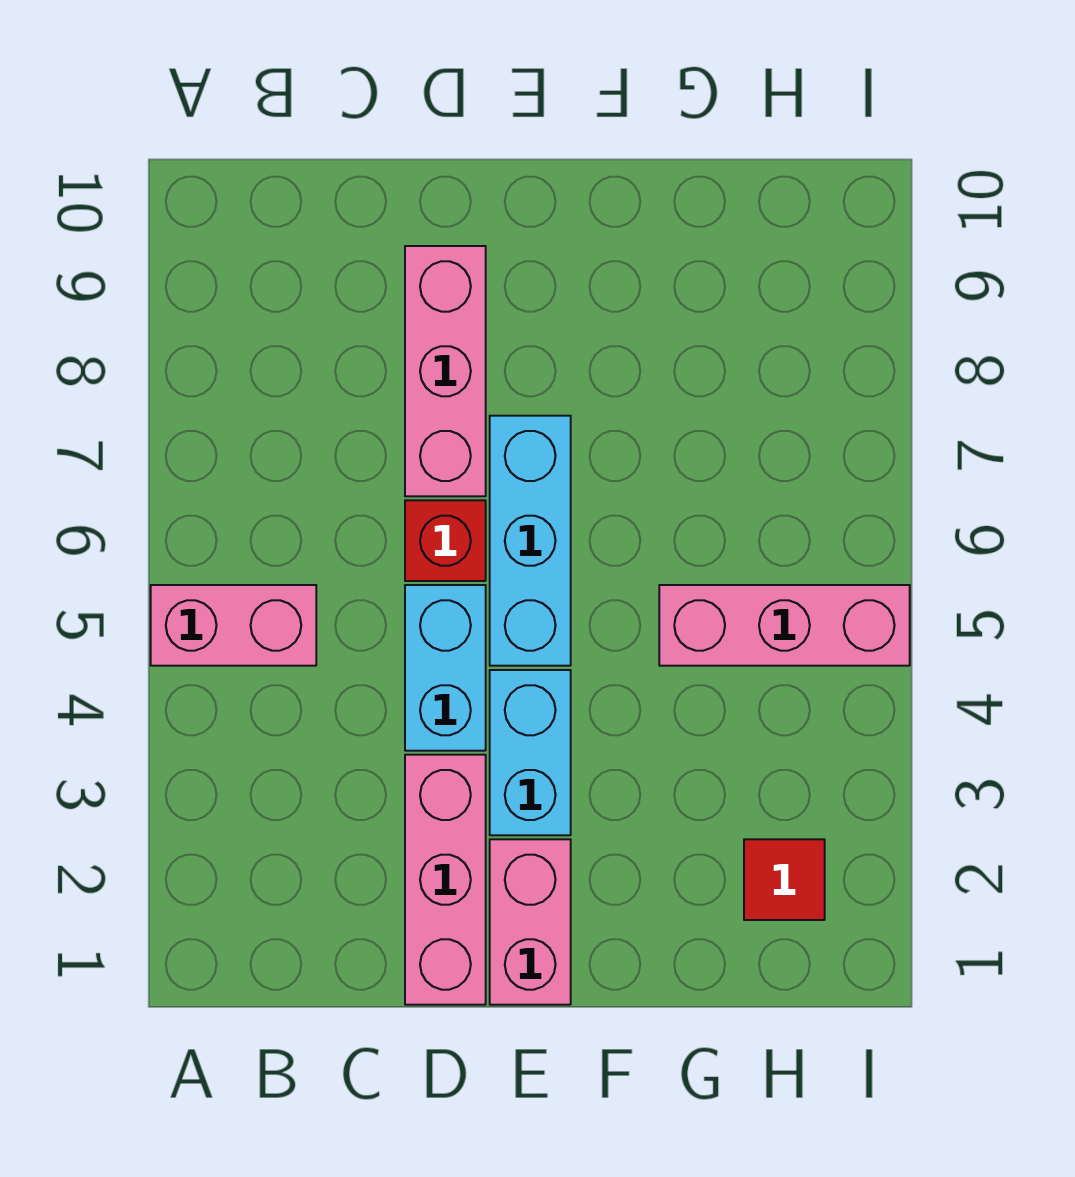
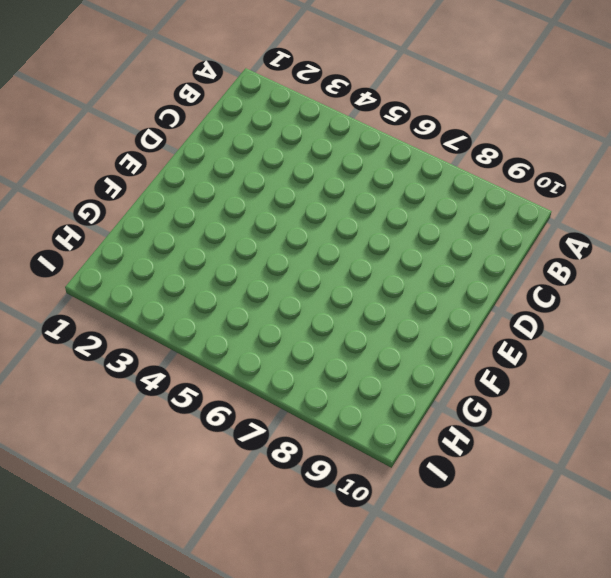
none -> pink 1x2 brick [151,585,316,666]
none -> pink 1x3 brick [405,755,486,1005]

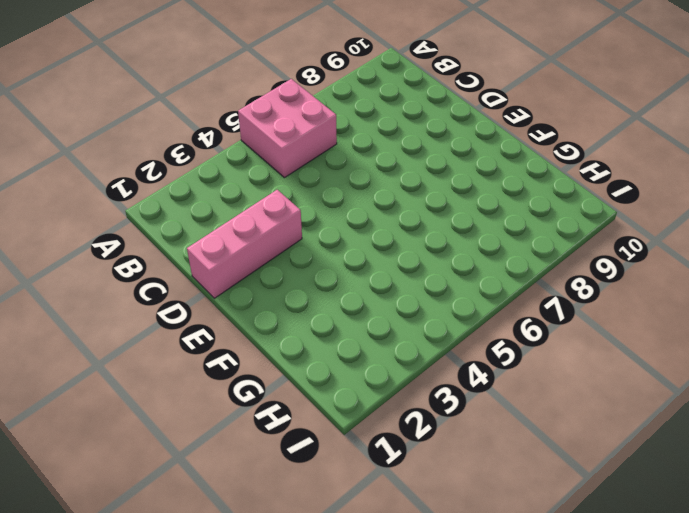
pink 2x2 brick [238,79,337,178] -> pink 1x2 brick [151,585,316,666]
none -> cyan 1x2 brick [405,585,486,751]
none -> red 1x1 brick [405,500,486,581]

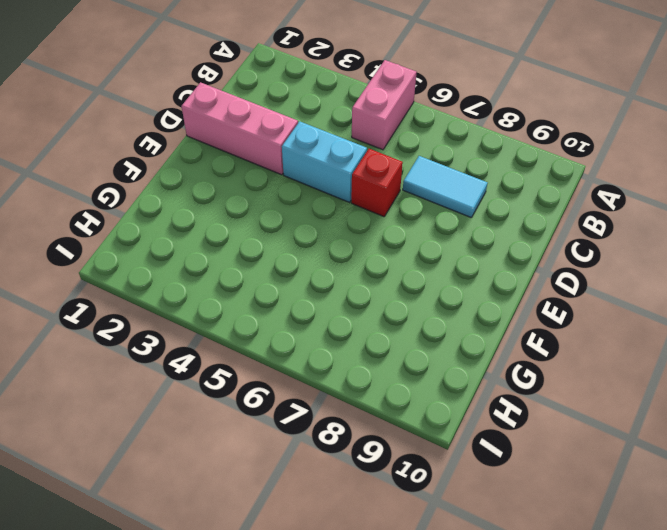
cyan 1x2 tile [403,156,488,218] -> none
none -> pink 1x3 brick [405,246,486,496]
none -> pink 1x2 brick [490,839,571,1005]

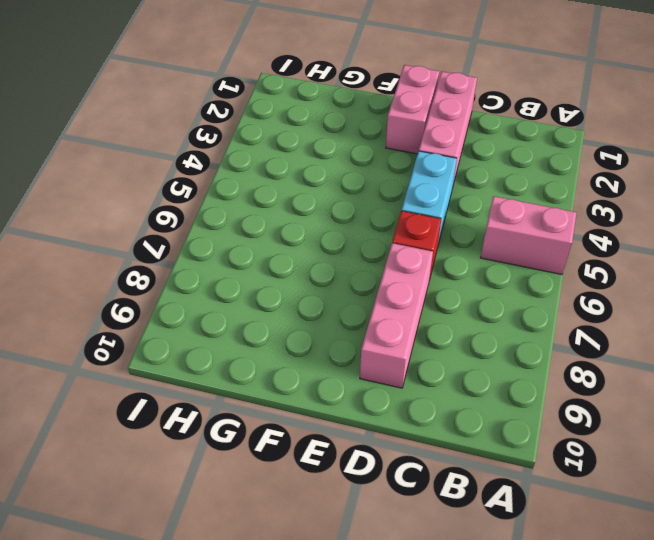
none -> cyan 1x2 brick [490,670,571,835]
none -> cyan 1x3 brick [490,416,571,666]

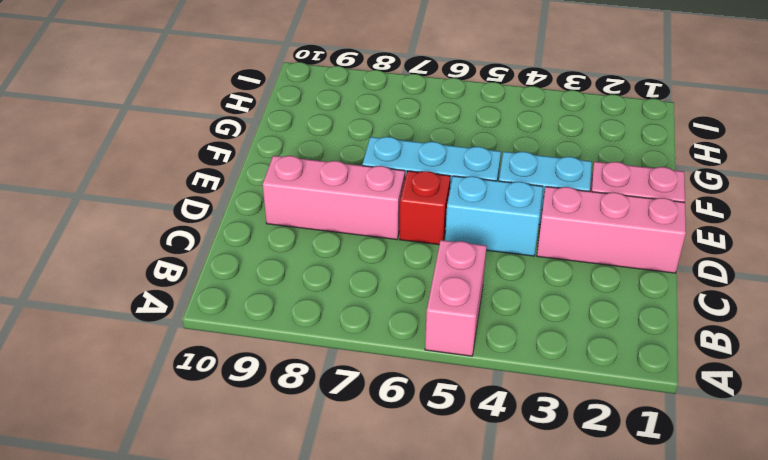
none -> pink 1x3 brick [659,585,910,666]
none -> red 1x1 tile [744,839,825,920]

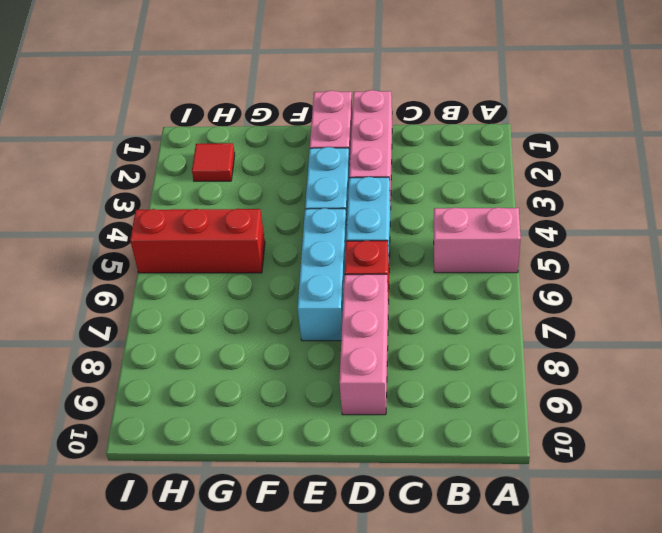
red 1x3 brick [130,209,265,273] -> pink 1x3 brick [659,585,910,666]

